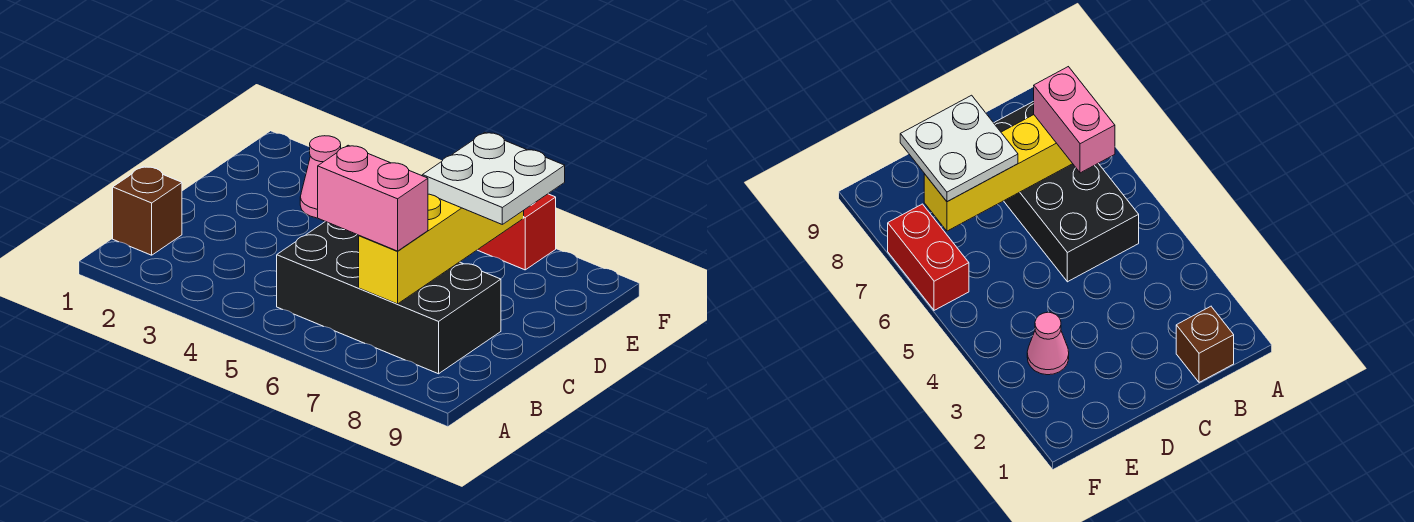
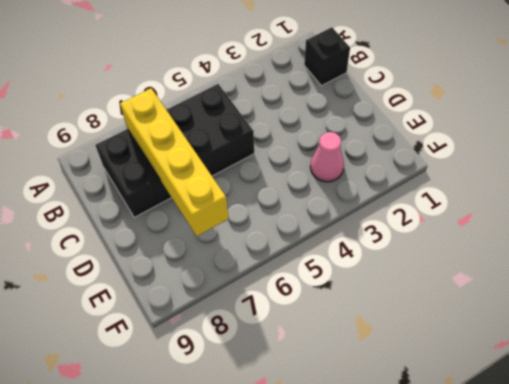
black 1x1 brick [304,27,350,86] -> brown 1x1 brick [113,166,182,255]
none -> red 1x2 brick [478,194,556,270]
none -> pink 1x2 brick [318,145,428,251]

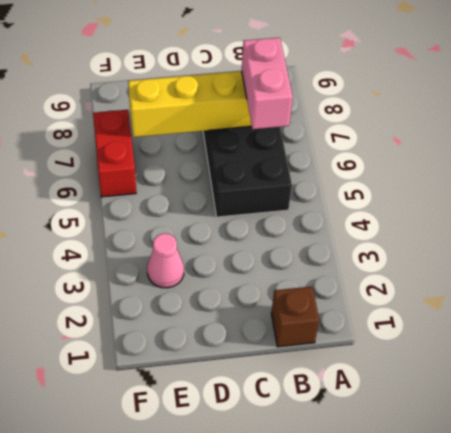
none -> white 2x2 plate [422,132,565,224]

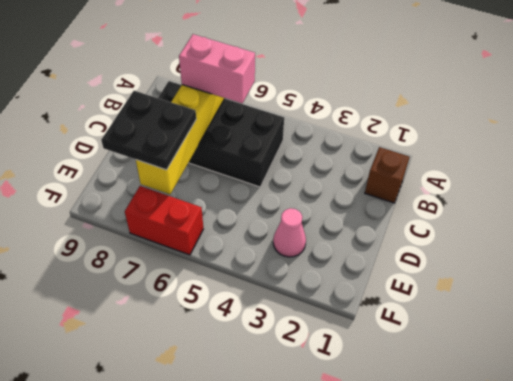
black 2x2 plate [101,91,196,170] -> white 2x2 plate [422,132,565,224]

